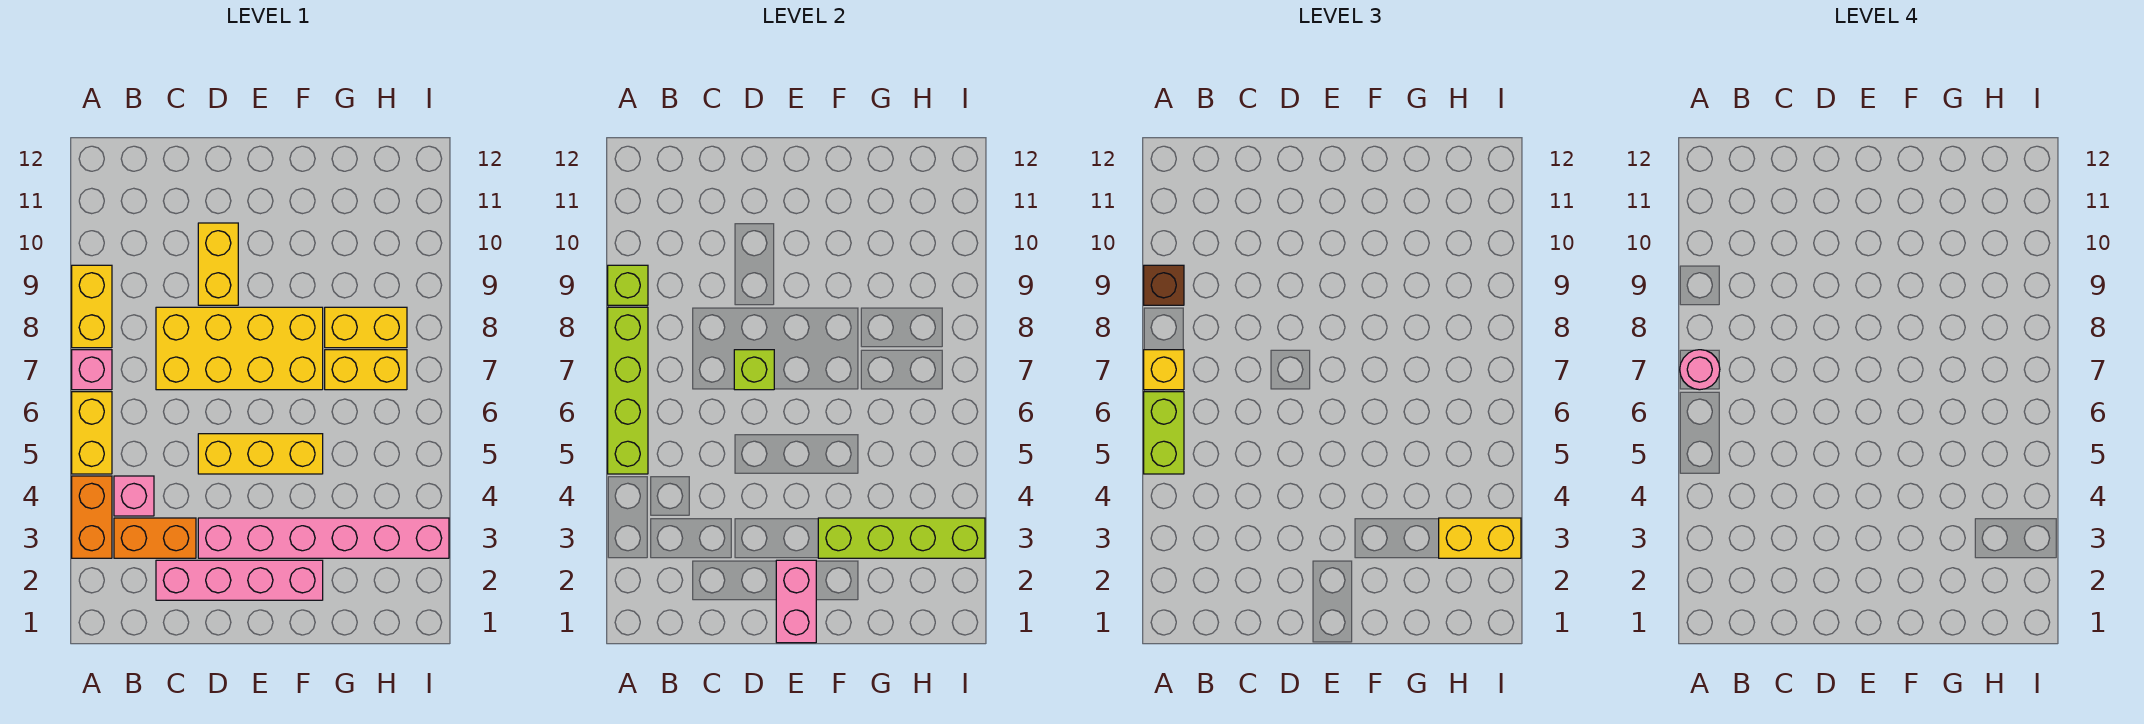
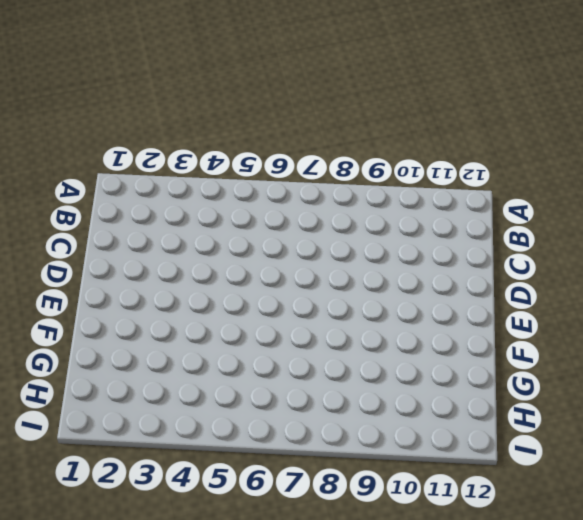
none -> orange 1x2 brick [72,476,112,558]
none -> yellow 1x2 brick [72,392,112,474]
none -> pink 1x1 brick [72,350,112,390]

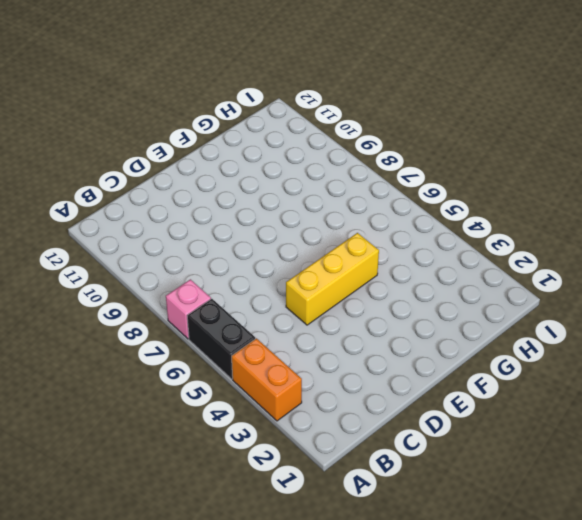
black 1x2 brick [187,299,255,379] -> yellow 1x2 brick [72,392,112,474]
none -> yellow 1x2 brick [72,265,112,348]
none -> orange 1x2 brick [114,518,196,558]
none -> pink 1x1 brick [114,476,154,516]

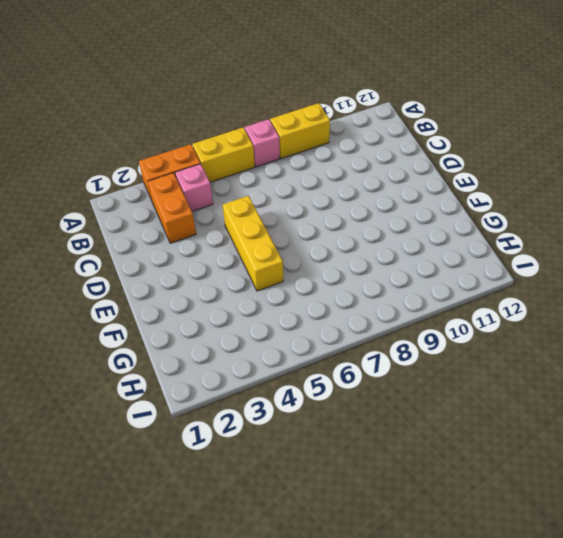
none -> pink 1x4 brick [156,560,323,600]
none -> yellow 2x4 brick [156,307,323,390]
none -> pink 1x6 brick [198,518,449,558]

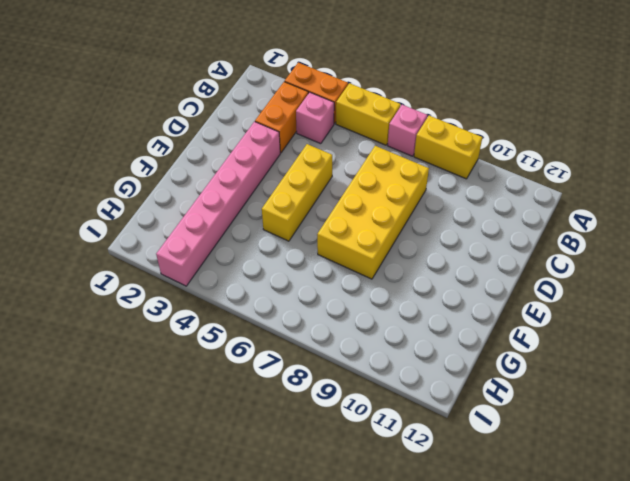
none -> pink 1x4 brick [156,560,323,600]
none -> yellow 1x2 brick [198,223,238,305]
none -> yellow 1x2 brick [325,350,407,390]

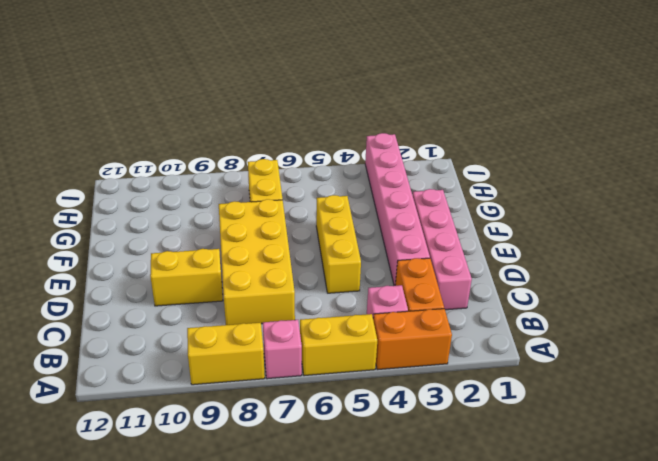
none -> yellow 1x2 brick [325,307,407,348]
none -> lime 1x4 brick [608,307,648,474]
none -> lime 1x1 brick [608,265,648,305]

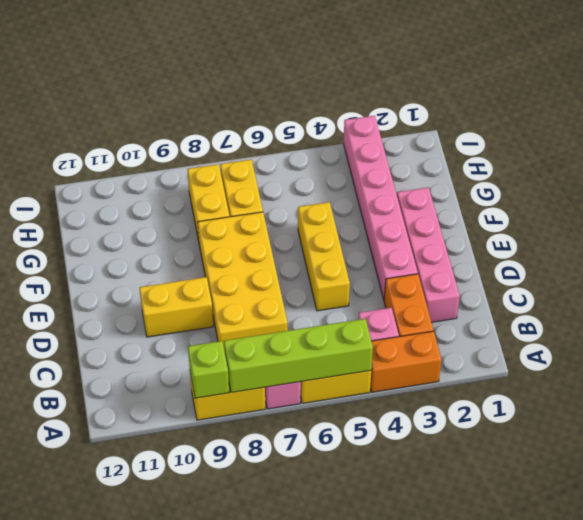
none -> lime 1x1 brick [734,350,774,390]
none -> pink 1x2 brick [776,560,816,643]
none -> lime 1x4 brick [818,518,985,558]

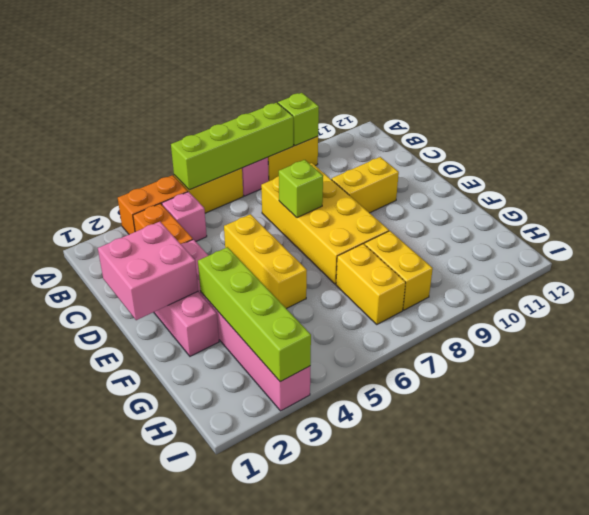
pink 2x2 brick [98,222,198,320] -> pink 1x2 brick [776,560,816,643]
none -> lime 1x2 brick [1144,392,1184,474]
none -> yellow 1x1 brick [1144,350,1184,390]
none -> brown 1x1 brick [1144,265,1184,305]

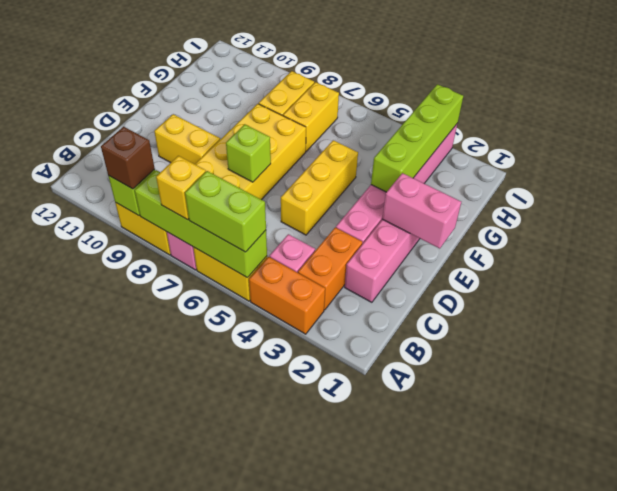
none -> yellow 1x2 brick [1439,518,1521,558]
none -> pink 1x1 round brick [1680,350,1720,390]

